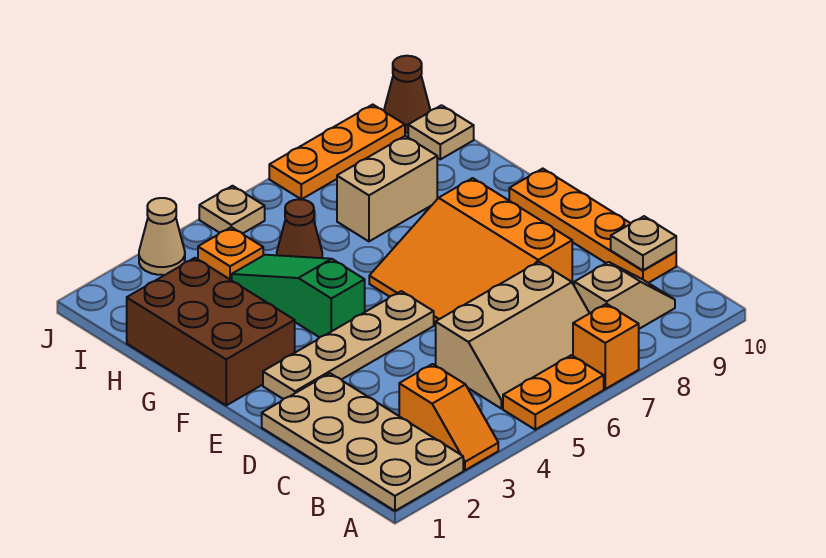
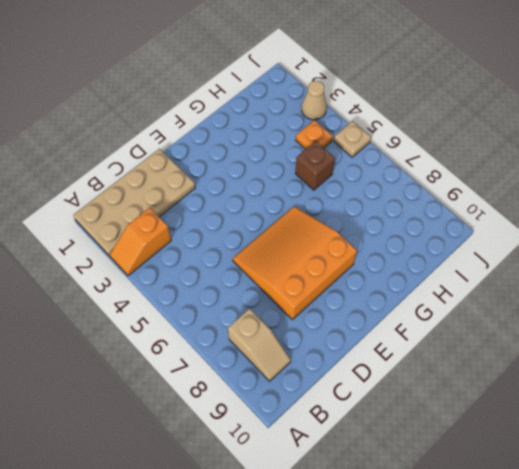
brown 1x1 brick [295,141,335,190] -> brown 1x1 cone [277,199,322,258]
none -> orange 1x2 plate [503,355,604,430]
none -> orange 1x1 brick [573,304,639,389]
none -> tan 2x3 slope [436,262,590,409]

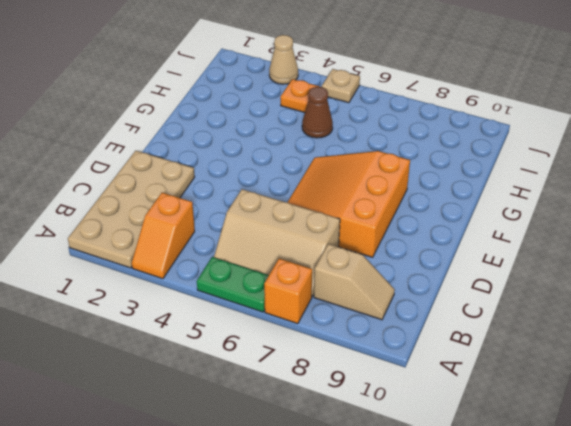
green 1x2 plate [197,257,269,312] -> orange 1x2 plate [503,355,604,430]
none -> orange 1x4 plate [509,169,676,283]
none -> tan 1x4 plate [263,291,434,399]
none -> brown 2x3 brick [127,258,295,405]

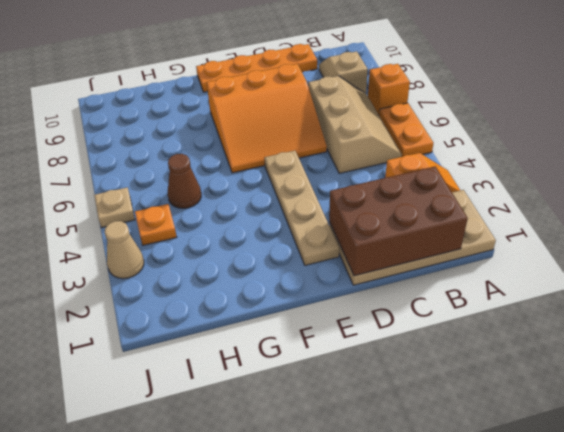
brown 2x3 brick [329,166,468,276] -> brown 2x3 brick moved to [127,258,295,405]
none -> green 1x3 slope [232,255,365,337]
none -> tan 1x2 brick [337,136,437,241]
none -> tan 1x1 plate [408,105,474,159]

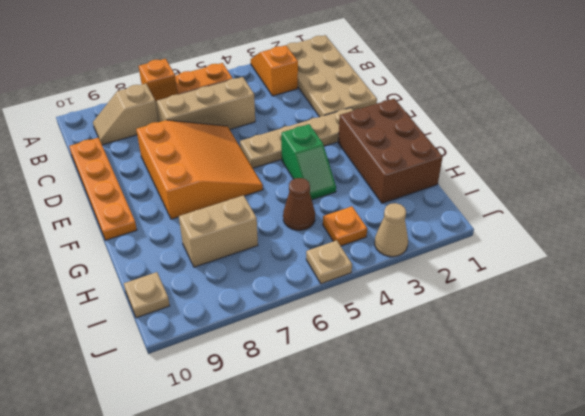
green 1x2 slope [281,124,336,200] -> green 1x3 slope [232,255,365,337]
none -> orange 1x3 plate [269,105,405,199]
none -> brown 1x1 cone [384,56,430,133]
none -> tan 1x1 plate [611,216,676,270]

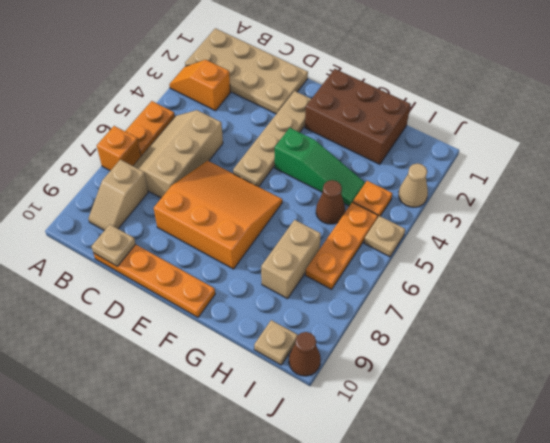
orange 1x3 plate [305,202,378,289] -> orange 1x3 plate moved to [269,105,405,199]

